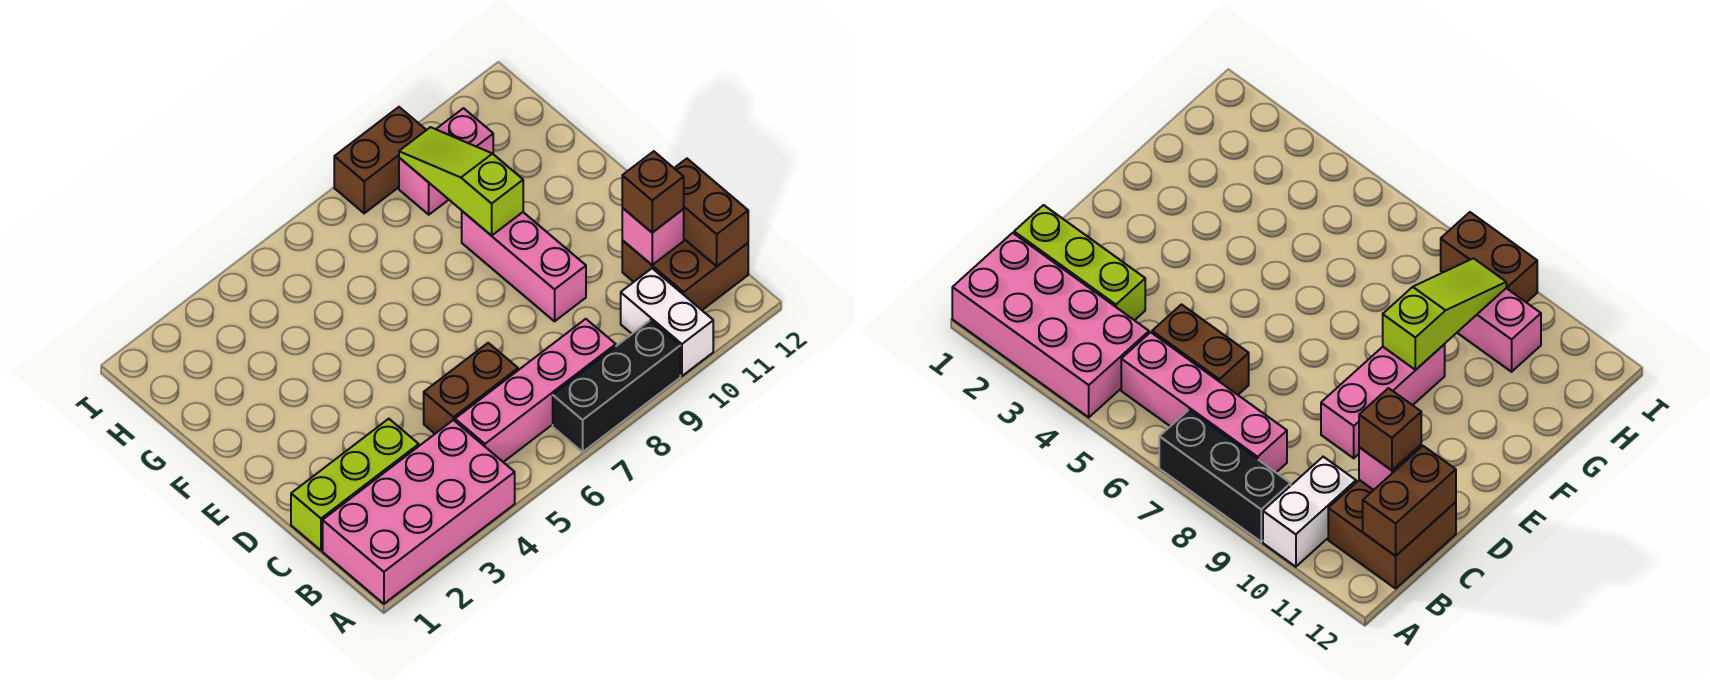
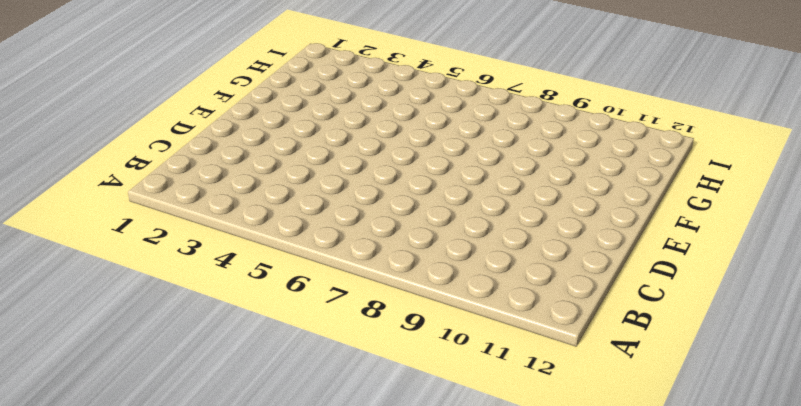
none -> pink 2x4 brick [323,420,515,604]
none -> black 1x3 brick [553,320,680,452]
none -> white 1x2 brick [621,268,713,376]

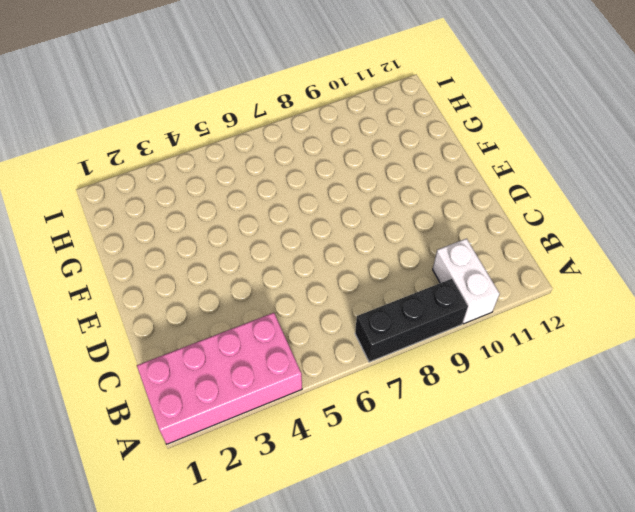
none -> pink 1x4 brick [455,319,616,462]
none -> brown 2x2 brick [622,239,748,310]
none -> lime 1x3 brick [291,419,419,550]

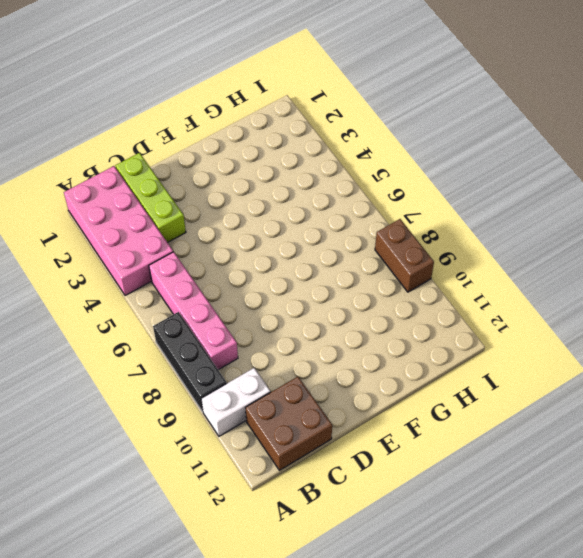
none -> brown 1x2 brick [424,343,518,434]
none -> pink 1x3 brick [462,211,586,321]
none -> pink 1x2 brick [399,108,493,215]

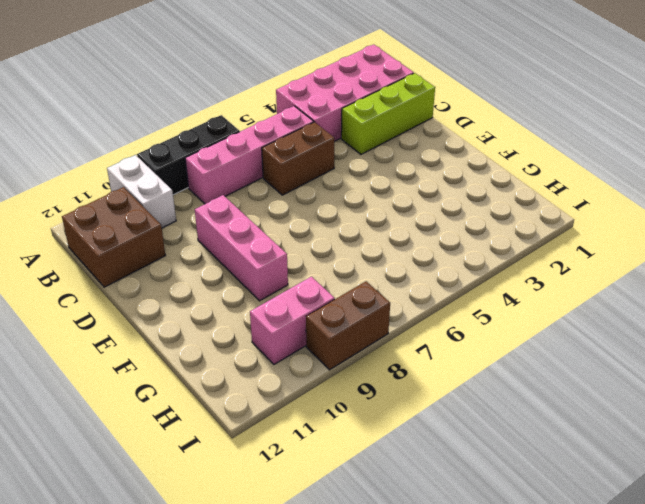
none -> brown 1x2 brick [674,159,748,266]
none -> pink 1x1 brick [622,208,684,265]
none -> lime 1x3 slope [399,127,523,236]

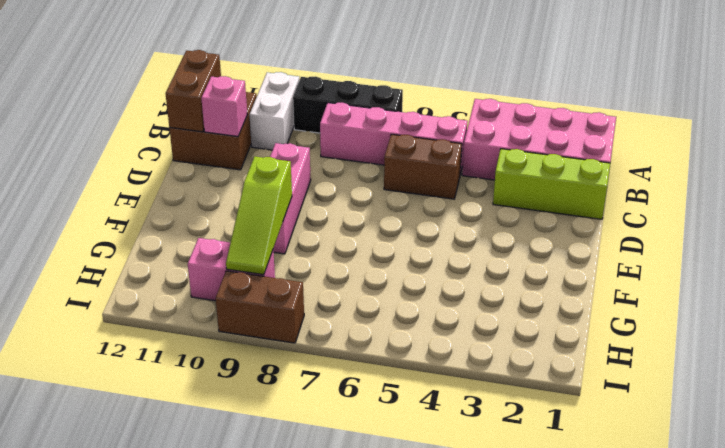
none -> brown 1x1 brick [622,151,684,233]

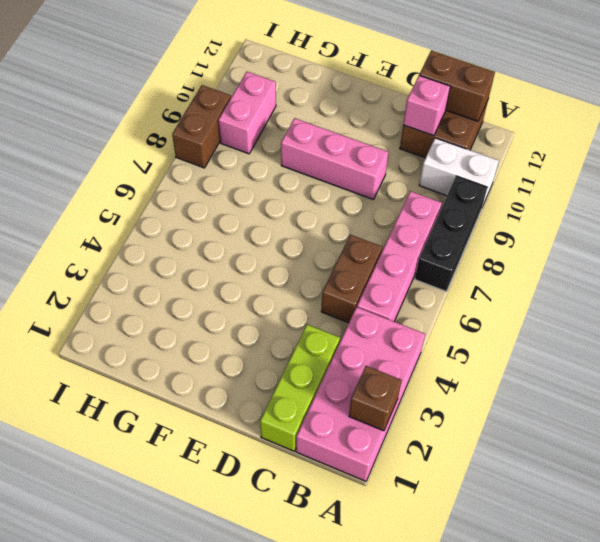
brown 1x1 brick [349,366,402,431] -> brown 1x1 brick moved to [622,151,684,233]
none -> lime 1x3 slope [399,127,523,236]

